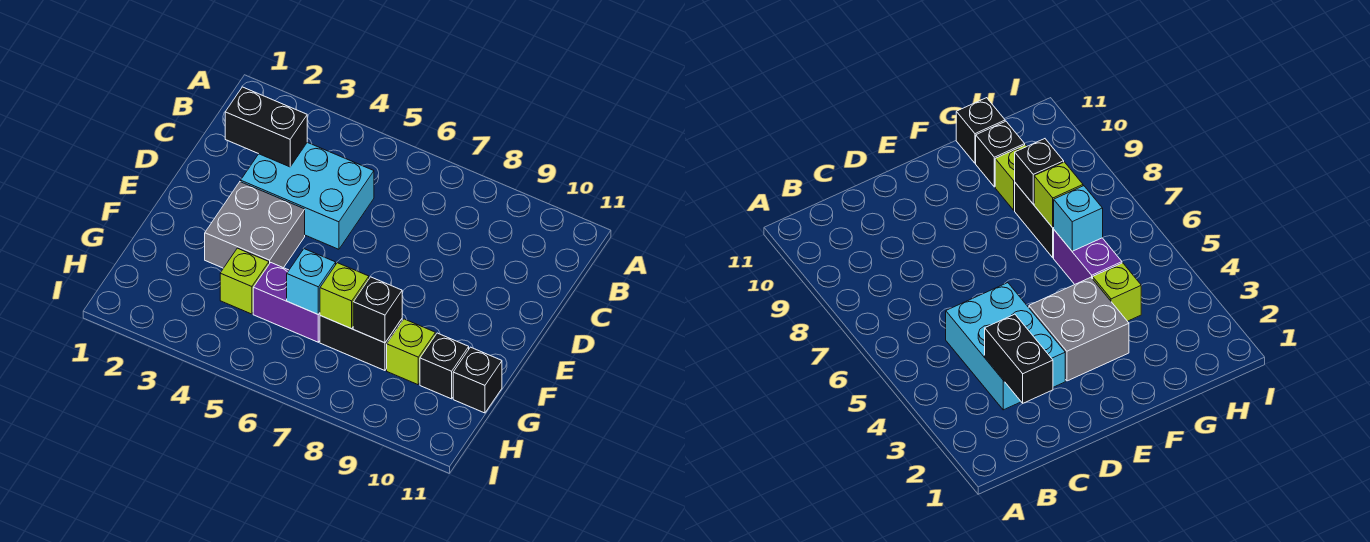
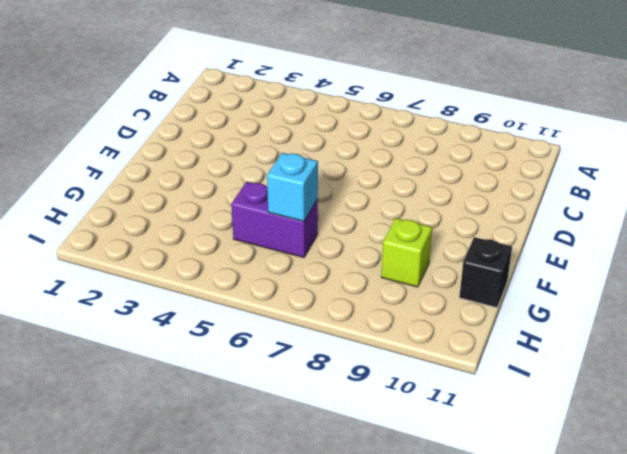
none -> cyan 2x3 brick [241,142,374,249]
none -> grey 2x2 brick [205,182,305,268]
none -> lime 1x1 brick [220,248,269,314]

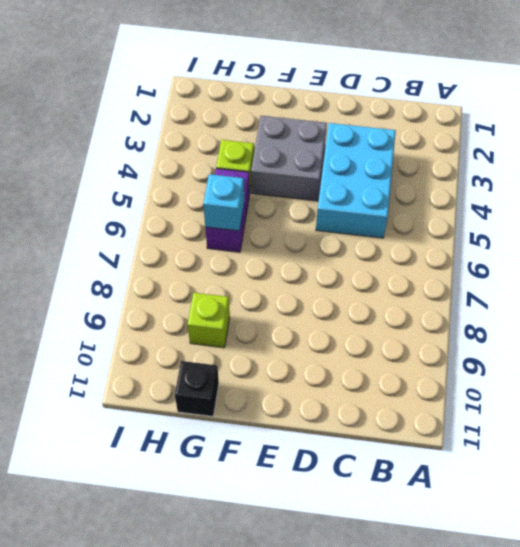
none -> black 1x2 brick [320,316,402,371]
none -> black 1x1 brick [420,333,469,399]
none -> black 1x2 brick [225,87,307,167]

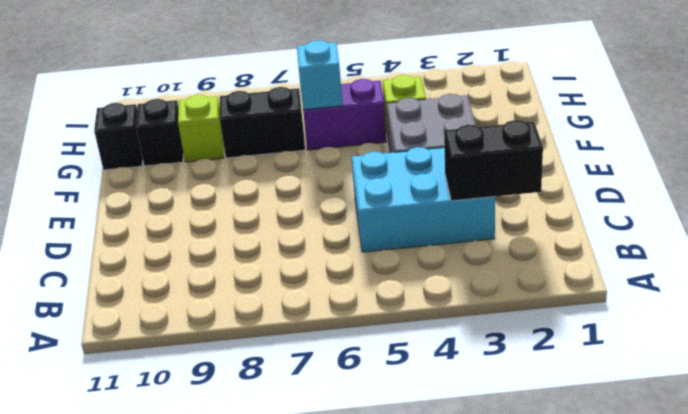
none -> lime 1x1 brick [320,263,369,329]
none -> black 1x1 brick [353,277,402,343]

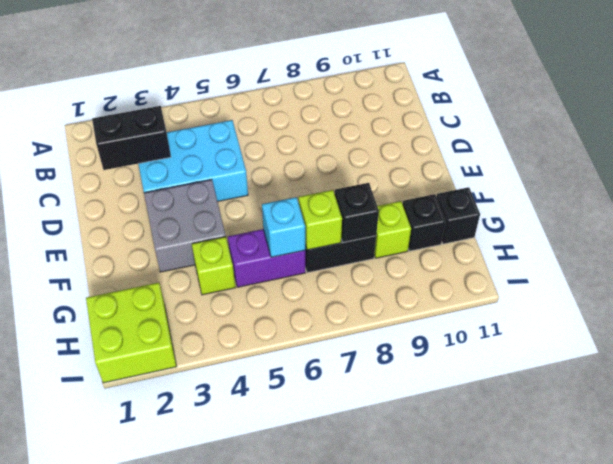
lime 2x2 brick [86,283,177,383] -> none

